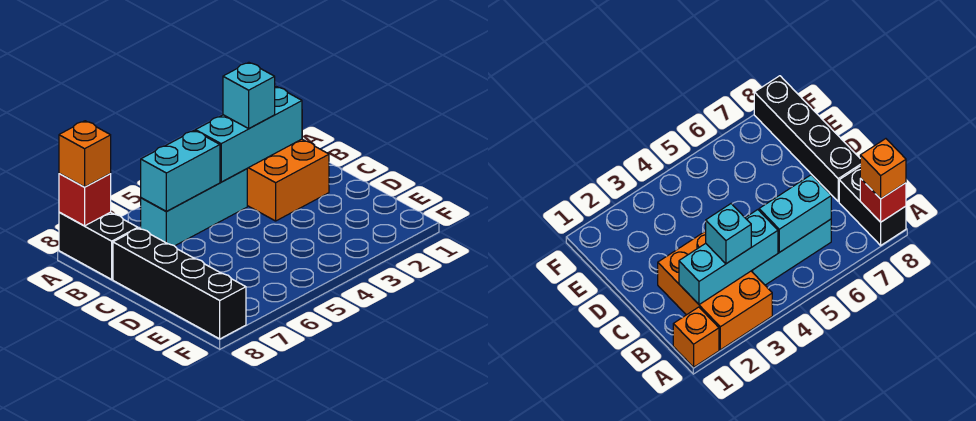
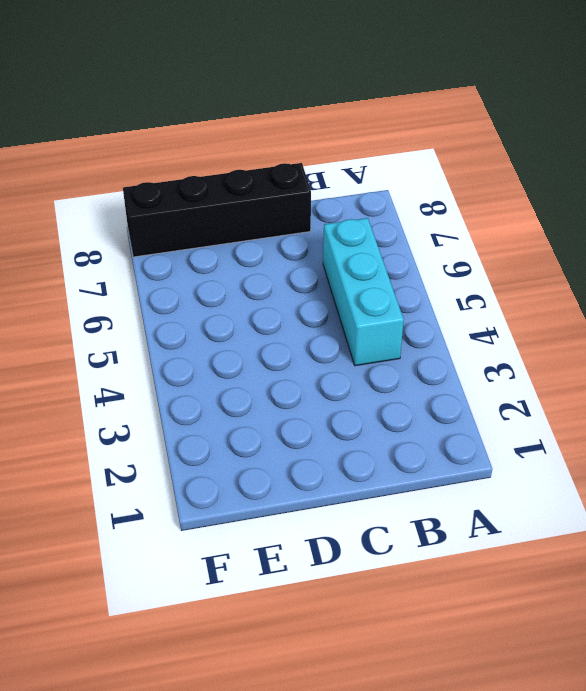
none -> orange 1x1 brick [673,307,719,367]
none -> orange 2x3 brick [247,139,329,221]

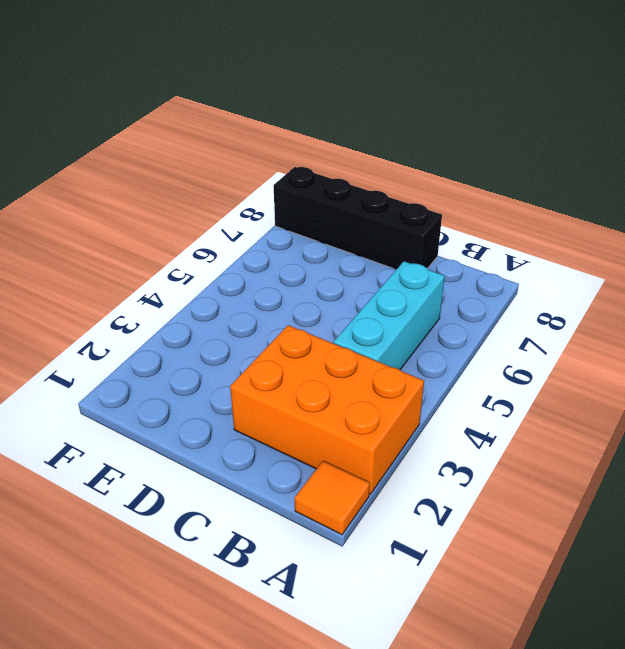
orange 1x1 tile [295,461,370,535] -> orange 1x1 brick [673,307,719,367]
none -> black 1x2 brick [59,212,138,279]
none -> red 1x1 brick [59,174,111,226]

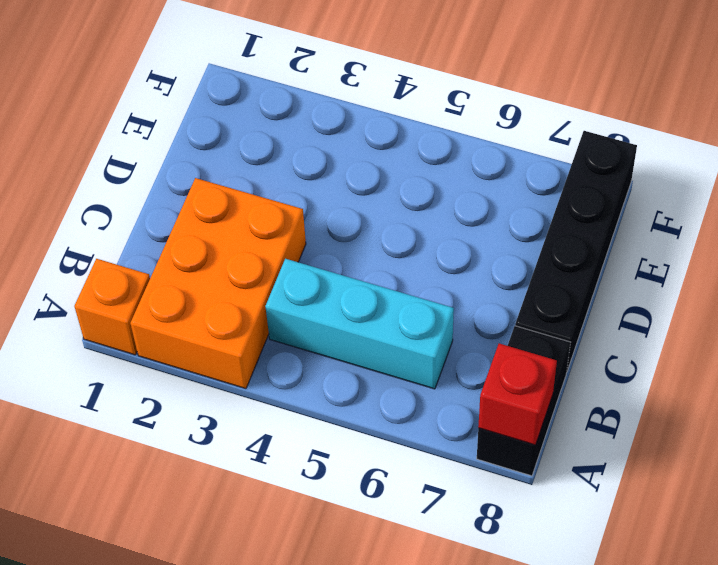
none -> cyan 1x3 brick [196,86,302,182]
none -> cyan 1x2 brick [141,131,220,212]

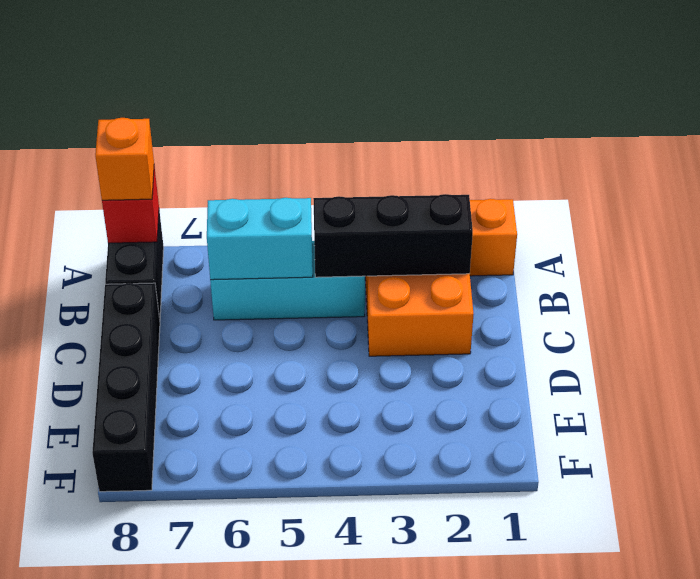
black 1x3 brick [313,194,473,277] -> cyan 1x3 brick [196,86,302,182]
none -> cyan 1x1 brick [223,62,275,128]

